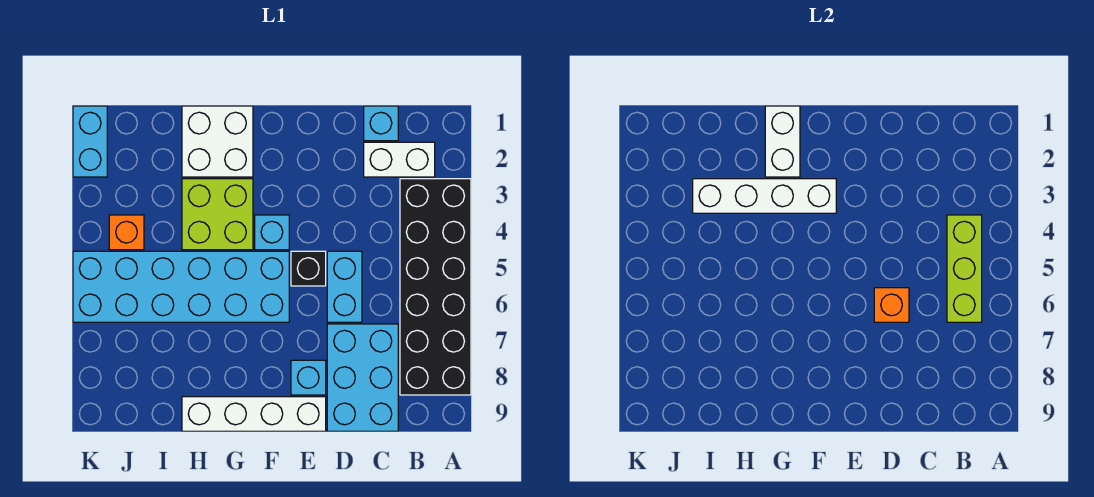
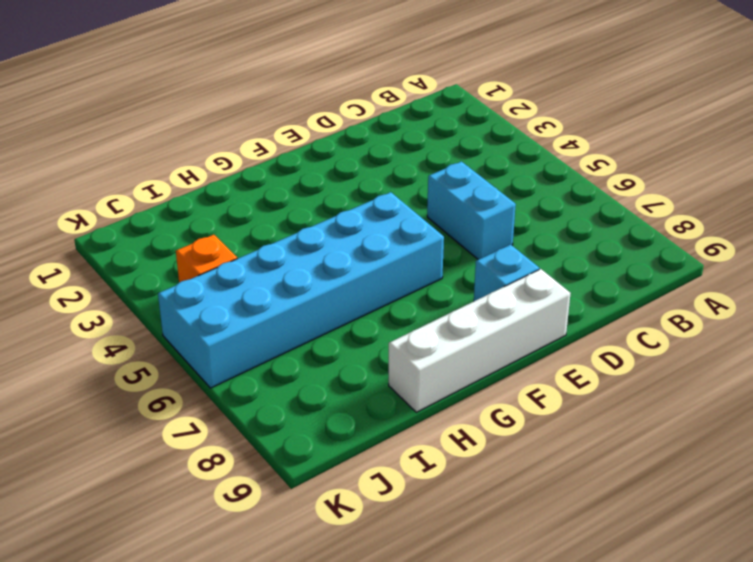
none -> black 2x6 brick [400,179,471,395]
none -> white 1x2 brick [364,142,435,177]
none -> cyan 1x1 brick [364,106,398,141]

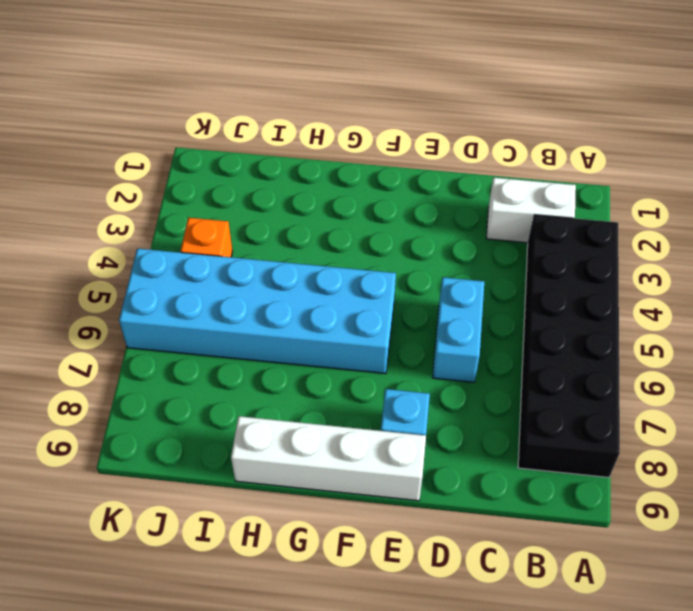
none -> cyan 1x1 brick [364,106,398,141]
none -> cyan 2x3 brick [327,324,398,431]
none -> black 1x1 brick [291,251,326,286]

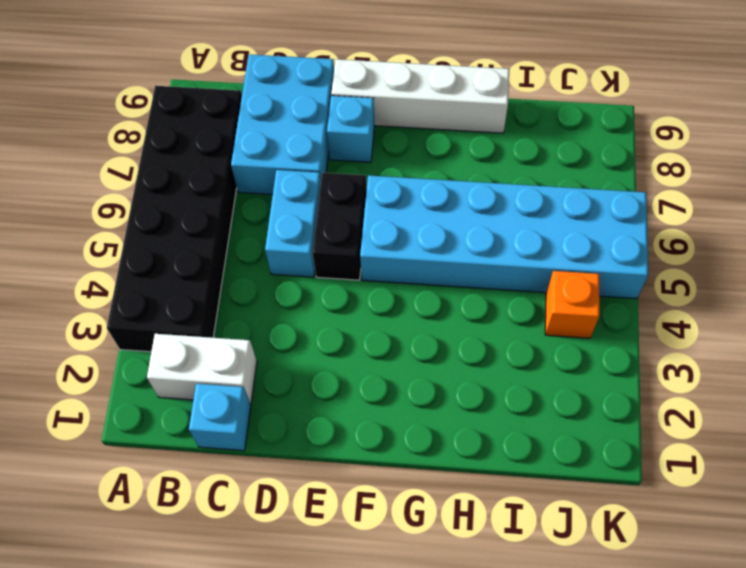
black 1x2 brick [313,173,367,280] -> black 1x1 brick [291,251,326,286]
none -> cyan 1x1 brick [255,215,289,250]
none -> white 2x2 brick [182,106,253,177]
none -> lime 2x2 brick [182,179,253,250]

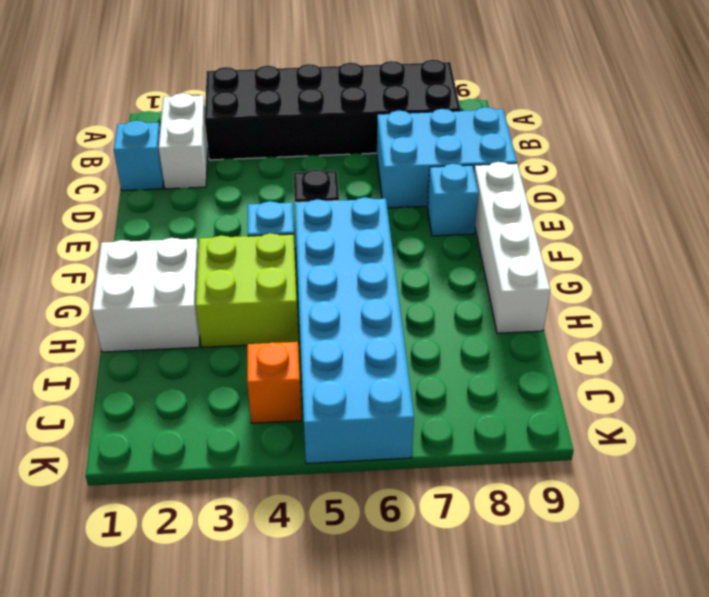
none -> cyan 1x2 brick [327,251,362,322]
none -> cyan 1x2 brick [73,106,107,177]
none -> lime 1x3 brick [947,215,982,322]

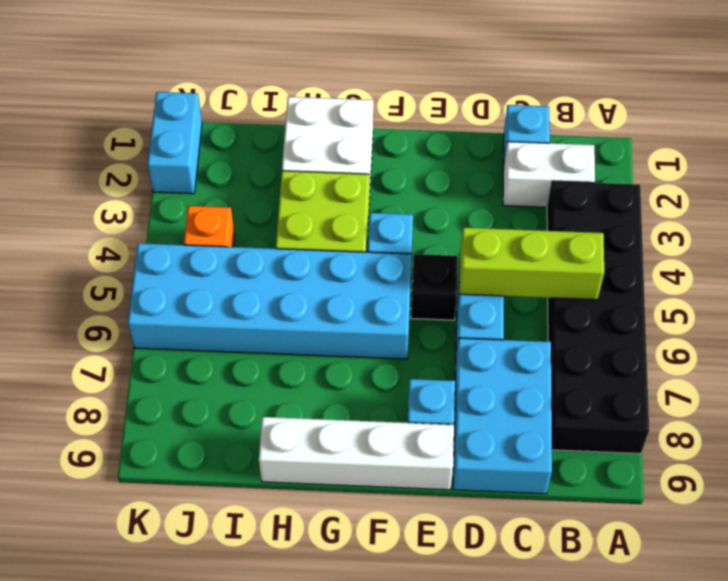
lime 1x3 brick [459,228,604,300] -> lime 1x3 brick turned to [947,215,982,322]
none -> orange 1x1 brick [874,288,909,322]
none -> white 1x4 brick [693,179,836,213]
none -> white 1x2 brick [765,106,800,177]

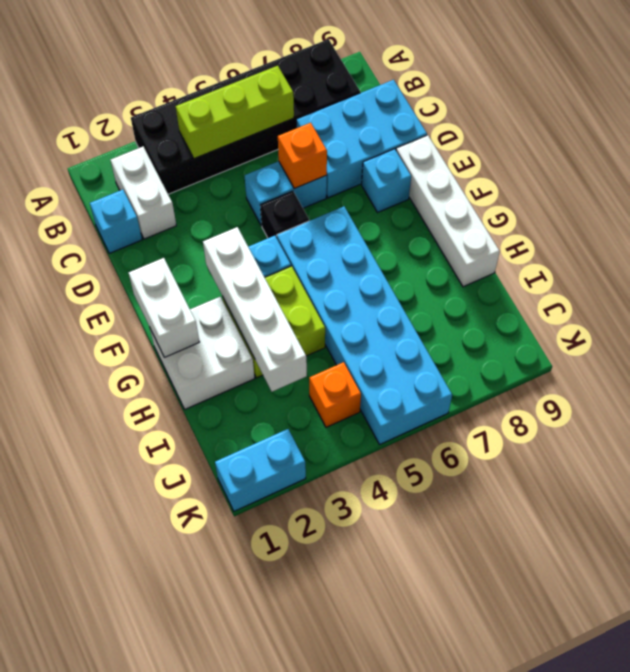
white 1x2 brick [129,258,199,357] -> white 1x2 brick turned to [765,106,800,177]

